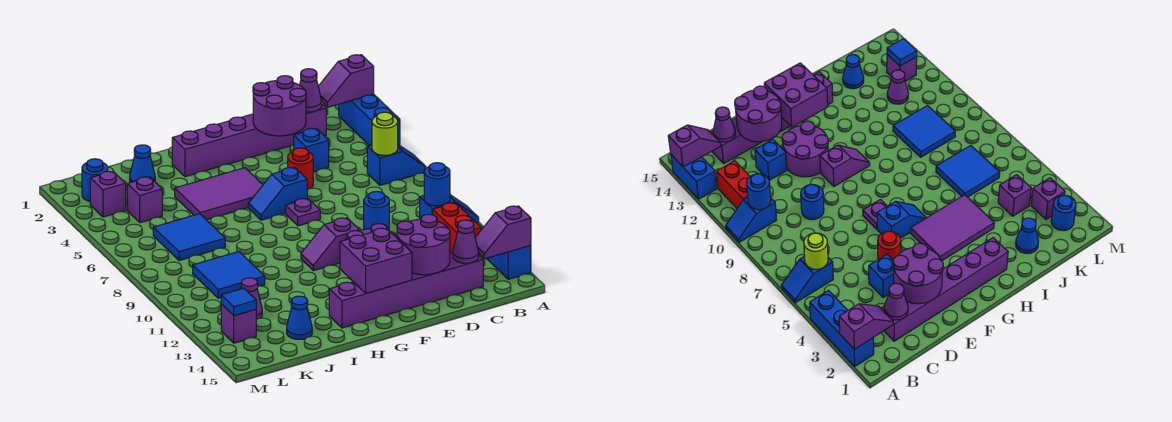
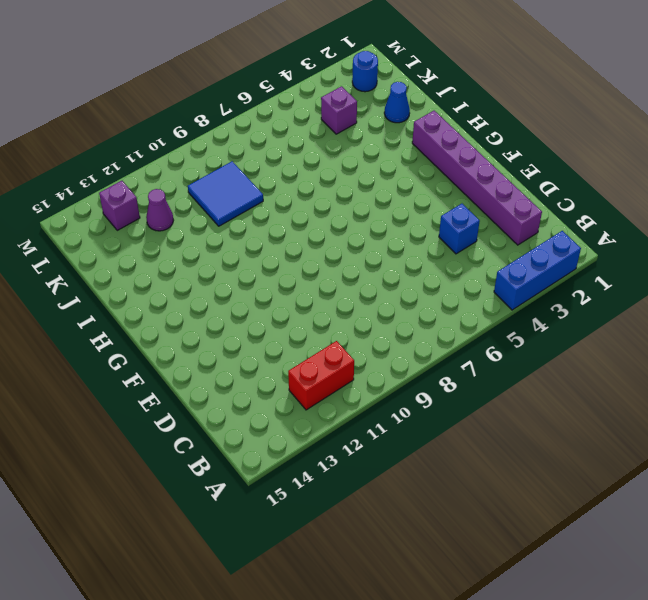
none -> blue 1x2 slope [367,145,426,185]
none -> blue 1x2 slope [420,195,479,223]
none -> blue 1x2 brick [486,246,531,279]
none -> purple 1x6 brick [329,253,483,328]

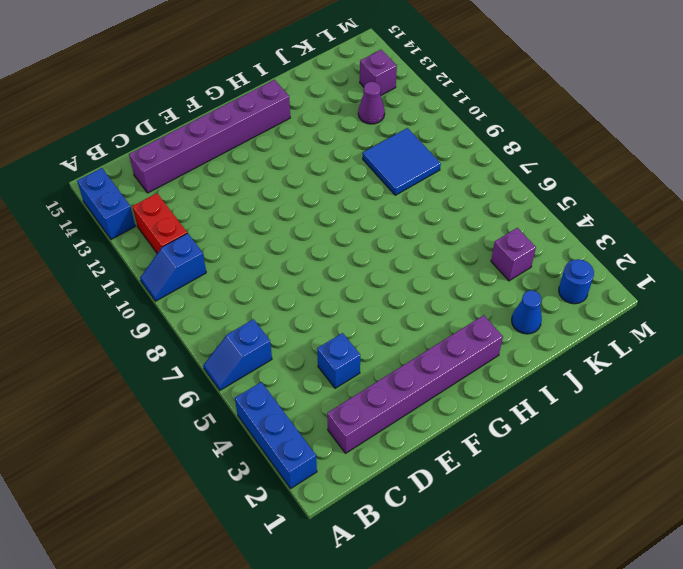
none -> blue 1x1 round brick [364,192,389,230]
none -> blue 1x1 brick [755,139,787,180]
none -> red 1x1 round brick [288,148,313,190]
none -> purple 2x2 round brick [782,121,828,177]

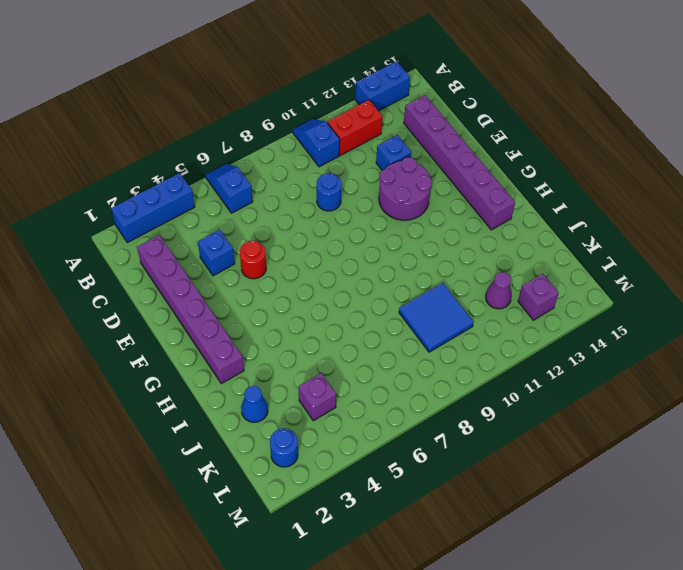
none -> blue 1x2 slope [248,168,307,220]
none -> purple 1x1 plate [285,198,320,226]
none -> purple 1x2 slope [301,218,360,271]
none -> purple 2x3 tile [175,168,263,220]

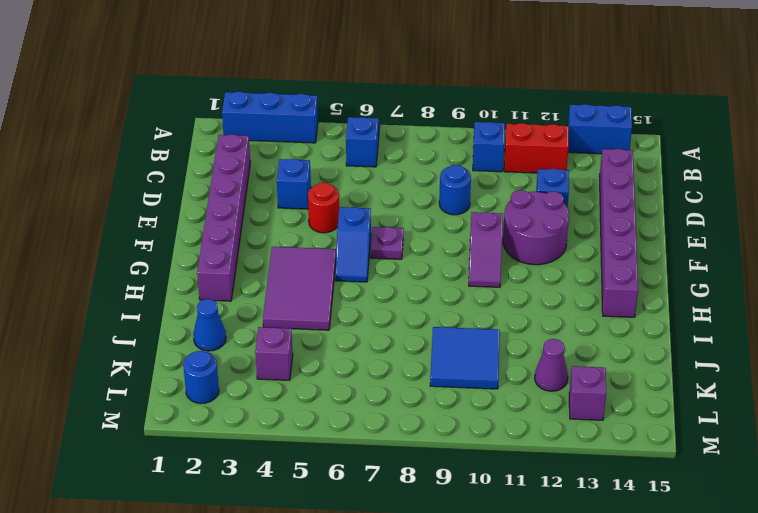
none -> blue 2x2 tile [153,214,225,261]
none -> blue 1x1 cone [287,296,312,339]
none -> purple 1x1 brick [90,171,126,217]
none -> purple 1x2 slope [318,55,374,107]

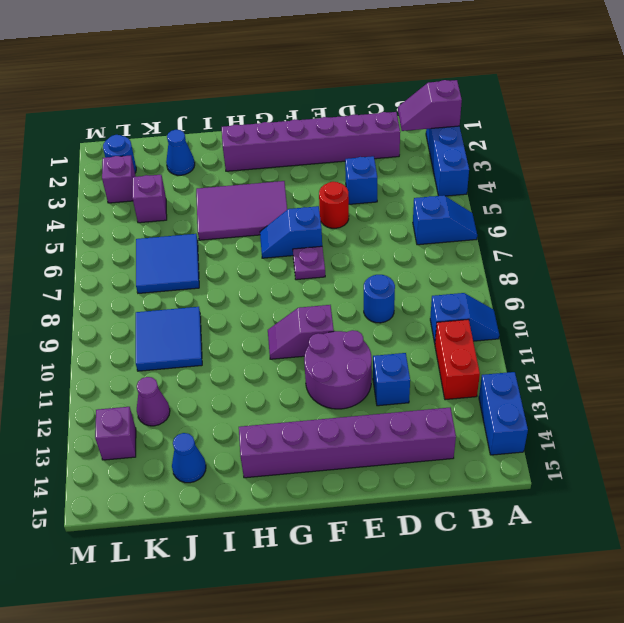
none -> purple 1x2 slope [475,206,531,259]
none -> lime 1x1 round brick [372,112,398,155]
none -> blue 1x1 round brick [424,163,450,206]
none -> purple 1x1 cone [300,69,322,112]

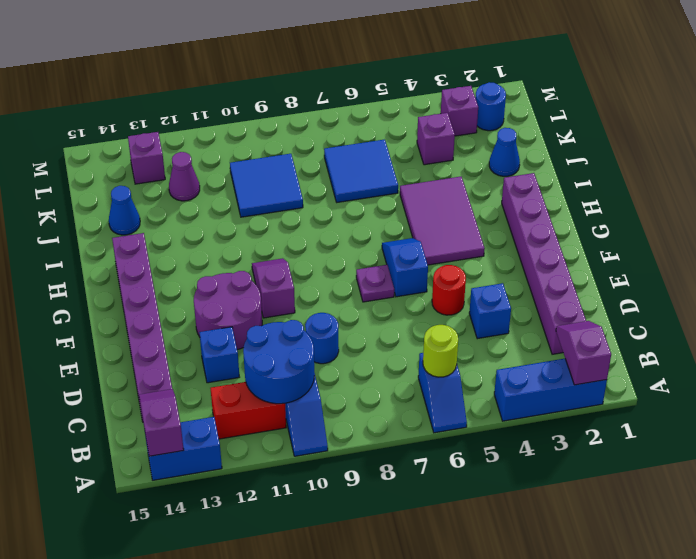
blue 2x2 round brick [243,320,314,404] -> blue 1x1 round brick [424,163,450,206]
none -> purple 1x1 cone [300,69,322,112]
none -> purple 1x1 cone [453,220,479,263]
none -> purple 2x2 round brick [253,76,306,136]
none -> purple 2x2 round brick [397,214,450,275]

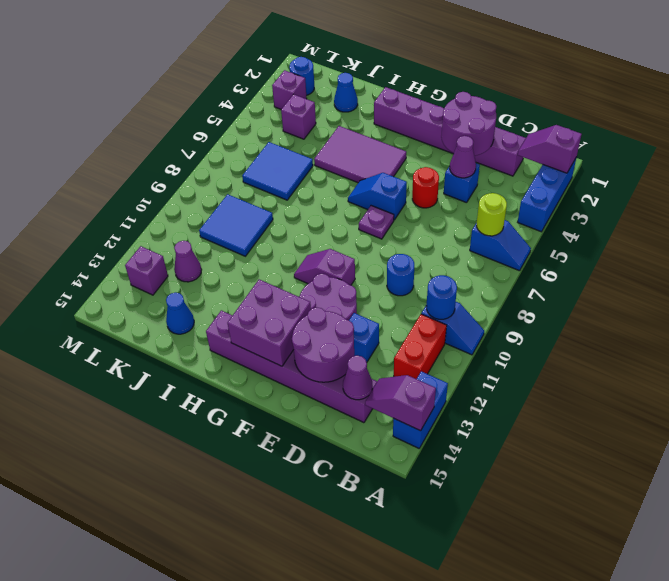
purple 1x1 cone [450,136,476,178] -> purple 1x1 cone moved to [300,69,322,112]
none -> blue 1x1 tile [221,288,256,316]

